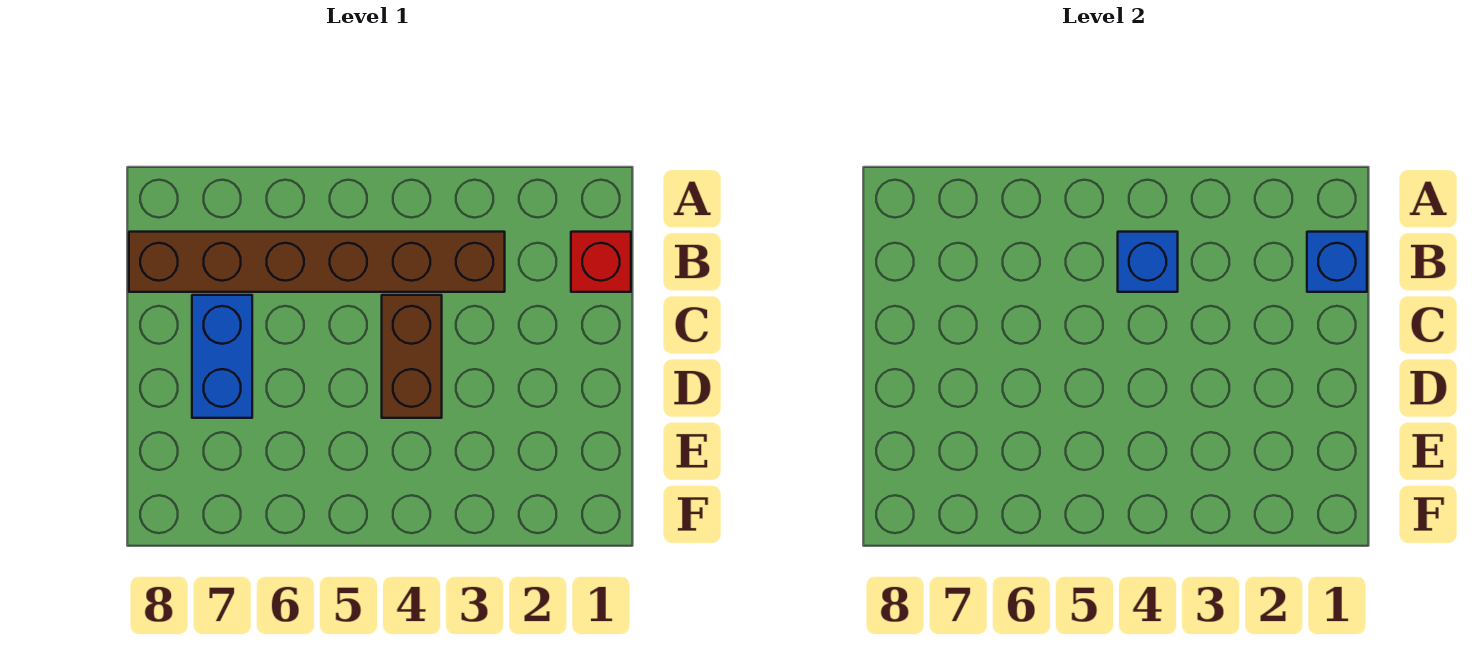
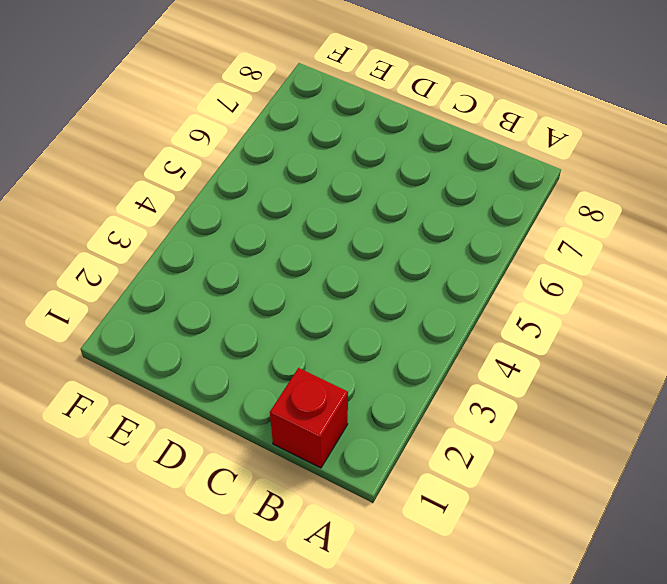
none -> brown 1x6 brick [129,232,505,292]
none -> brown 1x2 brick [382,295,442,418]

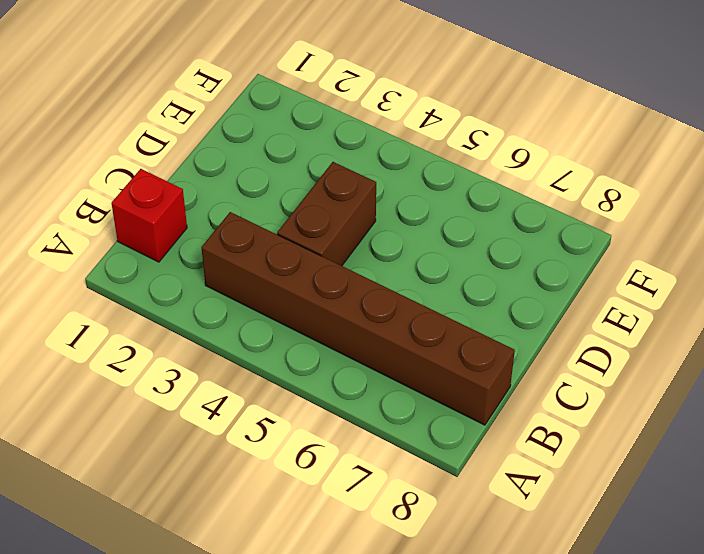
none -> blue 1x2 brick [192,295,252,418]
none -> blue 1x1 brick [1307,232,1367,292]

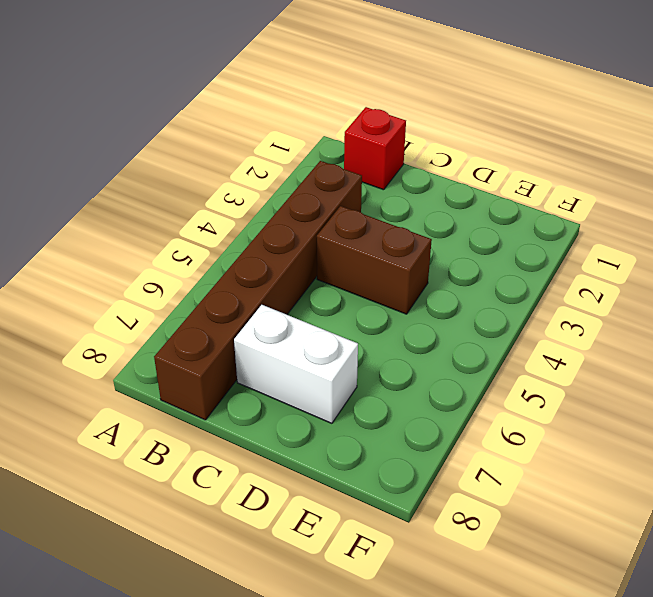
white 1x2 brick [234,305,358,423] -> blue 1x2 brick [192,295,252,418]
none -> blue 1x1 brick [1307,232,1367,292]
none -> blue 1x1 brick [1118,232,1178,292]

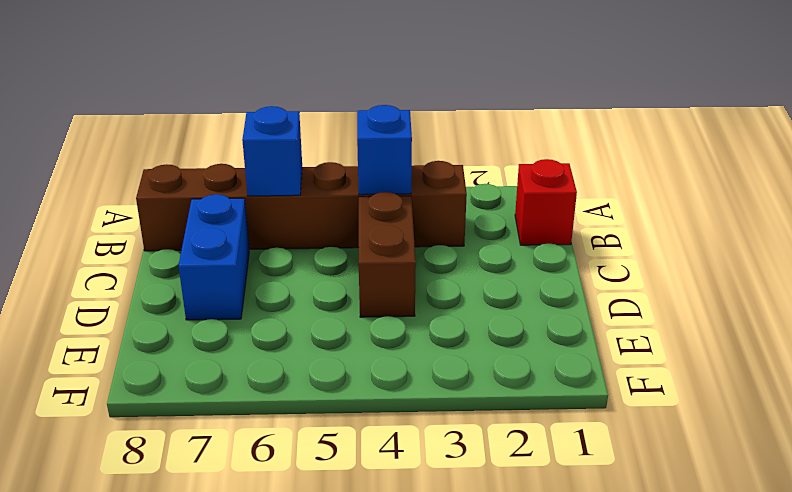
blue 1x1 brick [242,106,302,196] -> blue 1x1 brick moved to [1307,232,1367,292]

